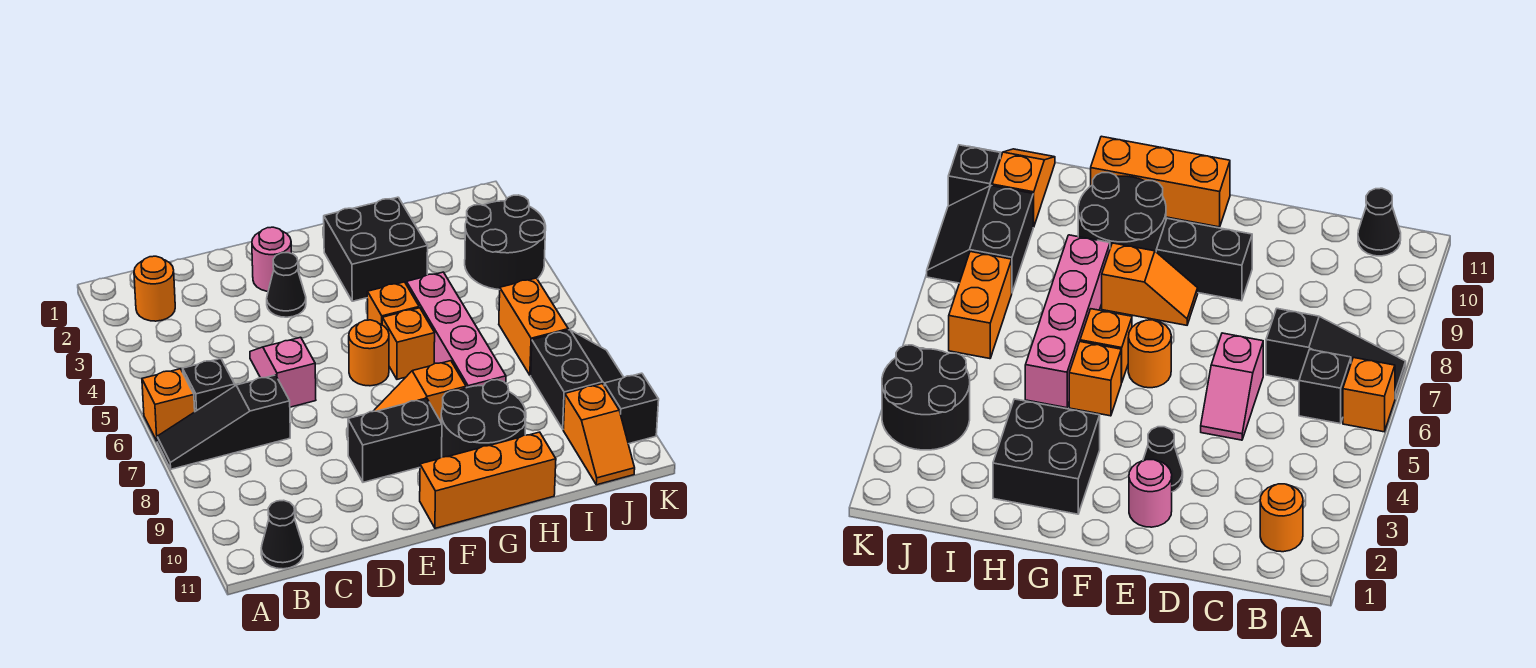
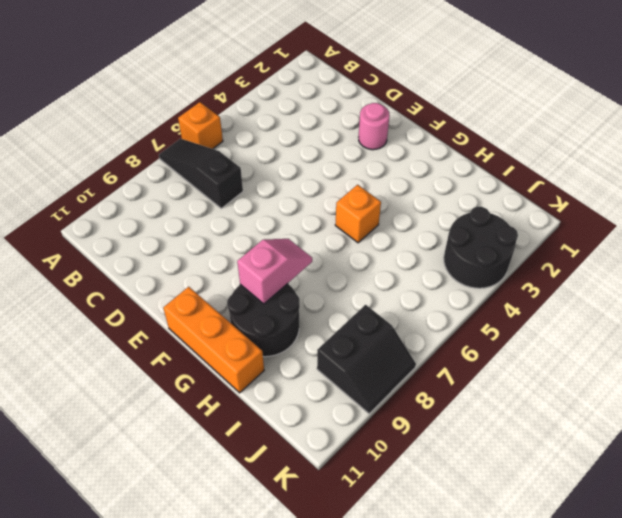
pink 1x2 slope [237,239,312,304] -> pink 1x2 slope moved to [250,337,316,407]
none -> orange 1x1 round brick [134,256,175,321]
none -> black 1x1 brick [183,358,235,411]
none -> black 1x1 cone [261,500,303,569]

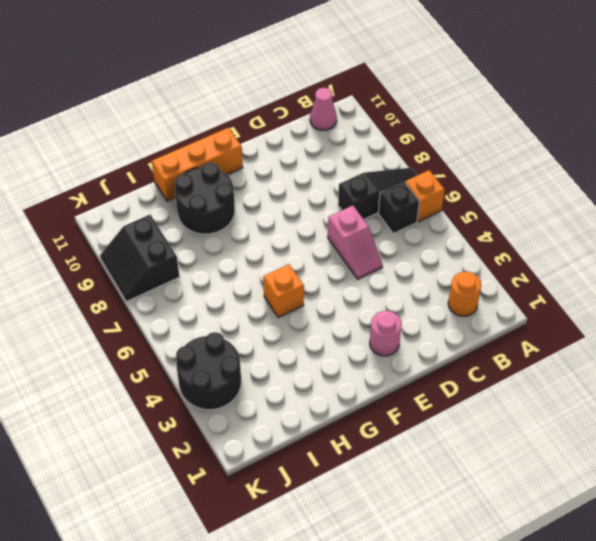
pink 1x1 cone [310,88,337,130] -> black 1x1 cone [261,500,303,569]
none -> black 1x1 cone [267,253,306,317]
none -> black 1x2 brick [348,398,442,482]
none -> orange 1x1 round brick [349,320,389,386]

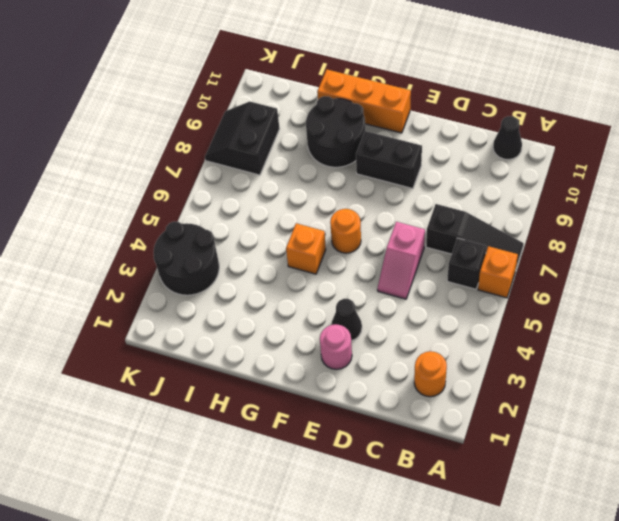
none -> orange 1x2 slope [374,361,466,422]
none -> black 2x2 brick [324,197,428,301]
none -> orange 1x1 brick [382,308,435,379]

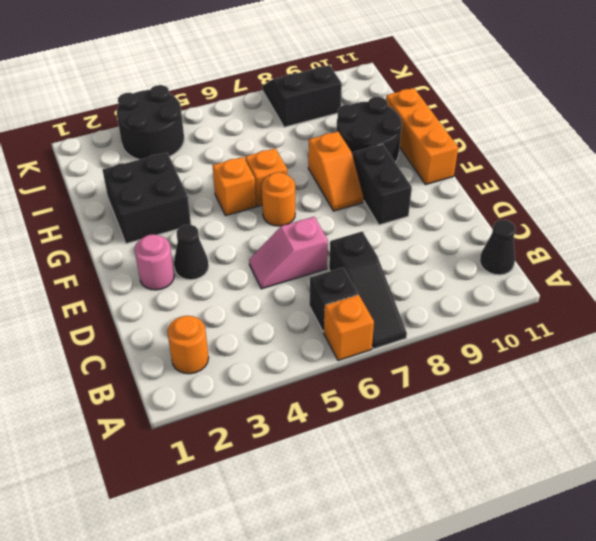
none -> pink 1x4 brick [407,272,506,388]
none -> orange 1x2 brick [499,278,568,375]
none -> orange 1x2 slope [563,384,635,485]

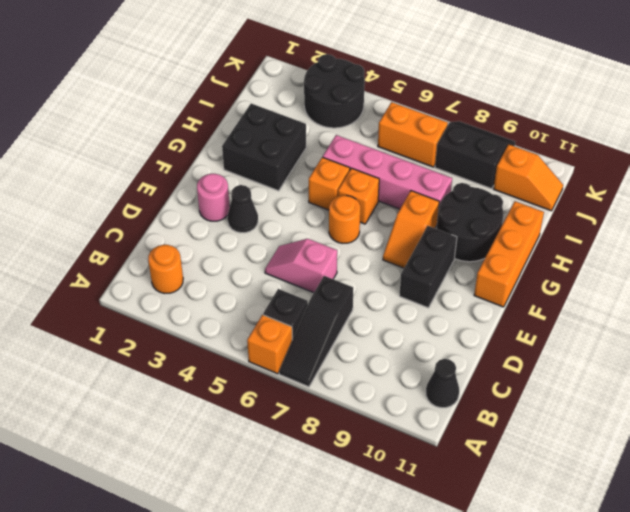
none -> black 1x1 brick [604,373,659,444]

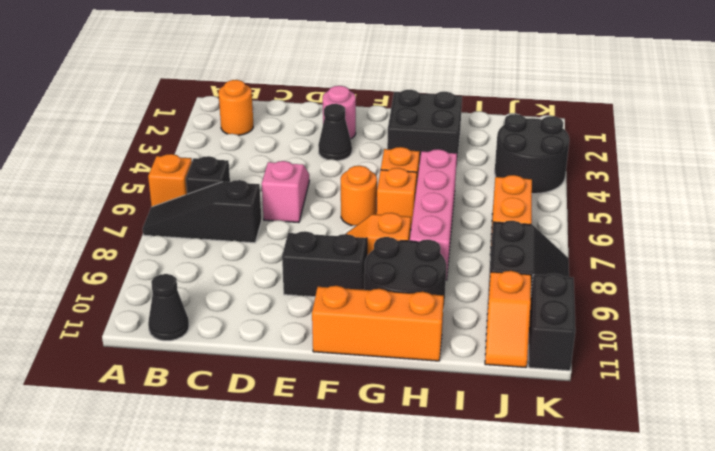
black 1x2 brick [529,274,575,371] -> black 1x1 brick [604,373,659,444]

